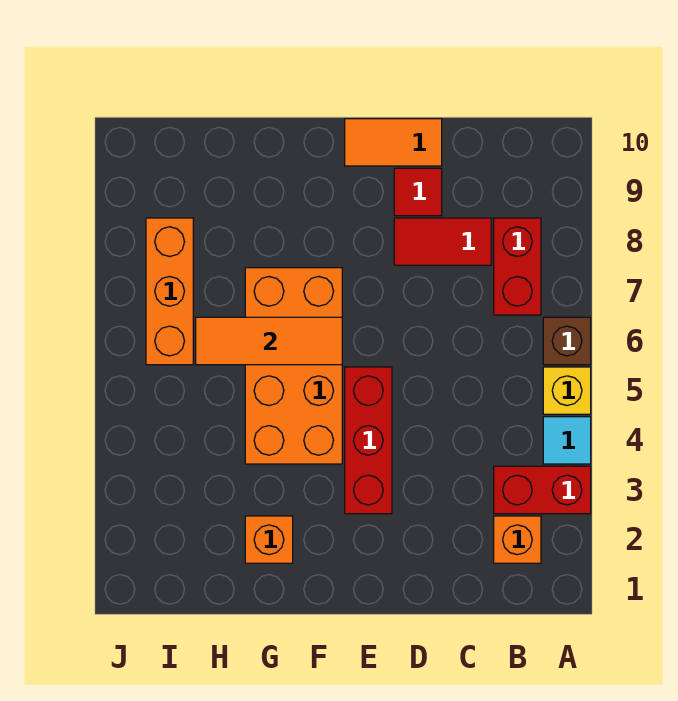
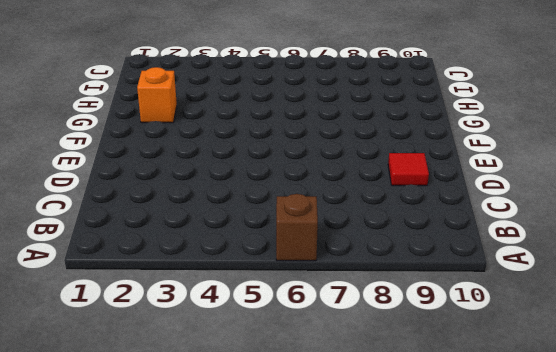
none -> red 1x2 brick [494,466,591,514]
none -> cyan 1x1 tile [543,417,591,464]
none -> yellow 1x1 brick [543,367,591,414]

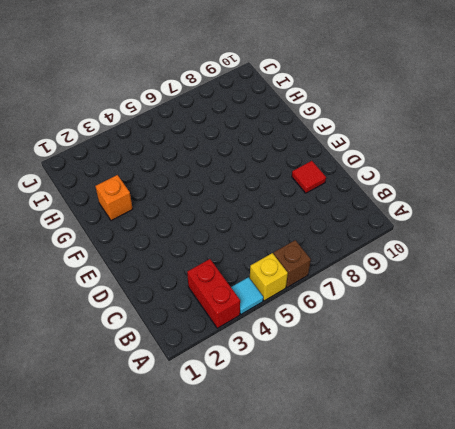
none -> orange 1x1 brick [494,516,541,563]
none -> red 1x2 brick [494,218,541,315]
none -> red 1x2 tile [394,218,491,265]

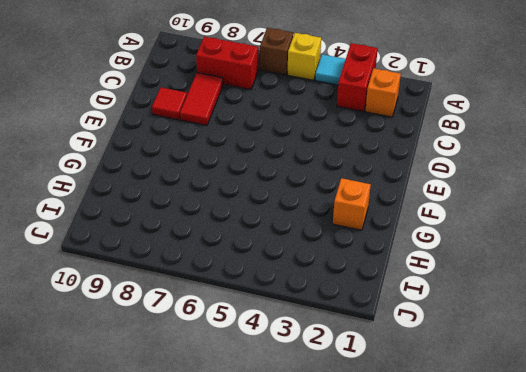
none -> orange 1x2 tile [345,119,442,166]
none -> red 1x3 brick [345,367,392,514]
none -> orange 2x4 brick [245,268,342,464]

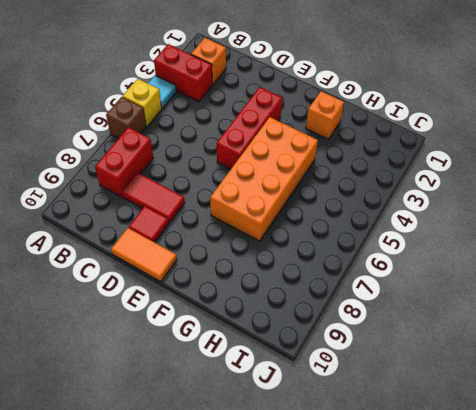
none -> orange 1x3 brick [146,218,193,365]
none -> orange 1x3 tile [196,317,342,365]

